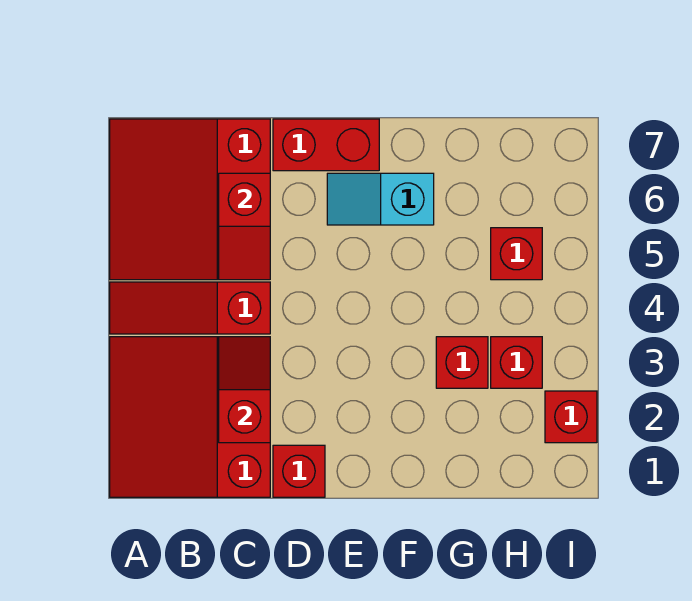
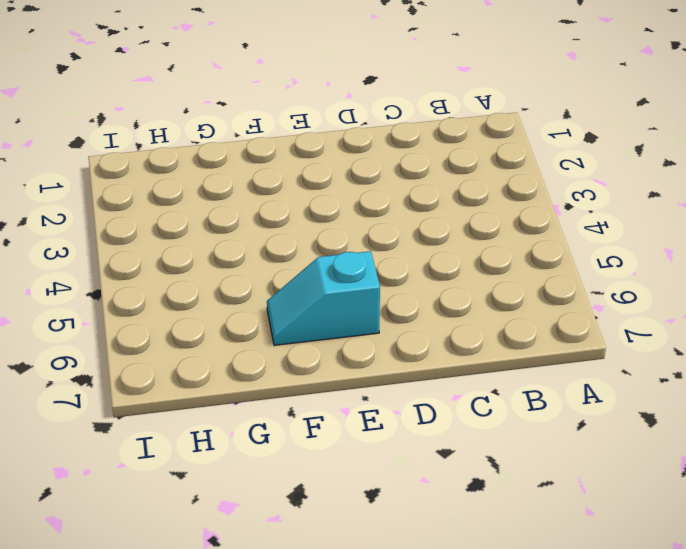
cyan 1x2 slope [267,251,380,345] -> cyan 1x2 slope turned to [327,173,434,225]
none -> red 3x3 slope [110,337,270,497]
none -> red 1x3 slope [110,282,270,334]
none -> red 3x3 slope [110,119,270,280]

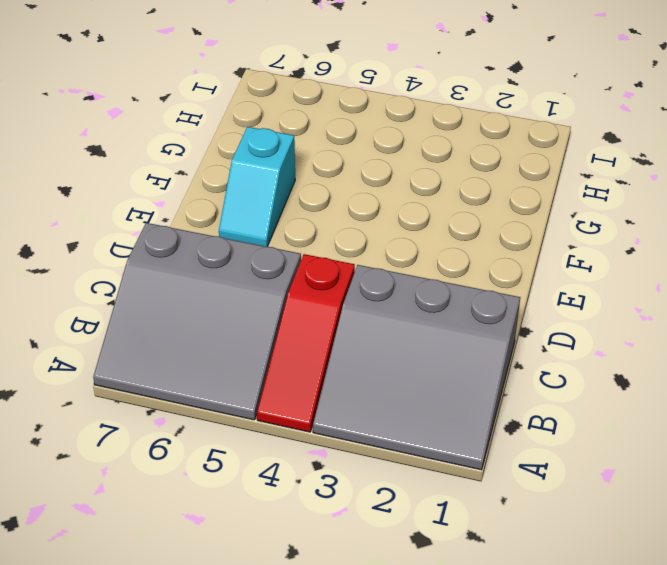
grey 3x3 slope [313,265,520,470] -> red 3x3 slope [110,337,270,497]
grey 3x3 slope [93,223,301,420] -> red 3x3 slope [110,119,270,280]
none -> red 1x1 brick [273,445,325,497]
none -> red 1x2 brick [273,119,379,171]
none -> red 1x1 brick [436,337,488,388]

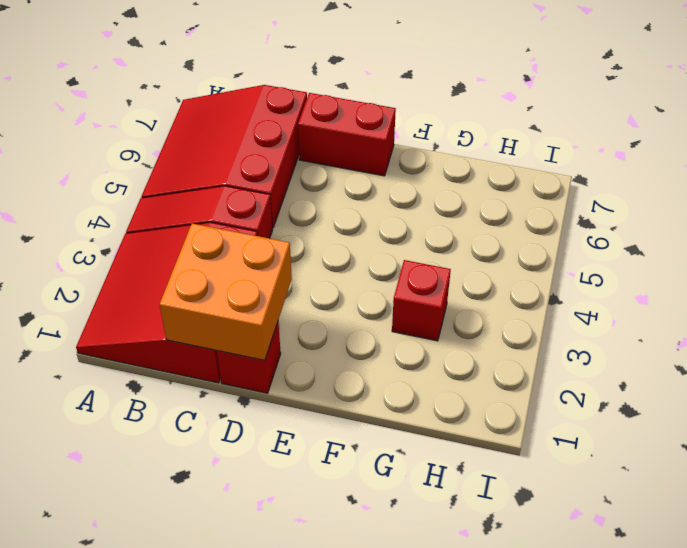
orange 2x2 brick [160,224,292,360] -> red 1x2 slope [219,337,270,443]
none -> cyan 1x2 slope [327,173,434,225]
none -> red 1x1 brick [491,337,542,388]
none -> red 1x1 brick [491,228,542,280]

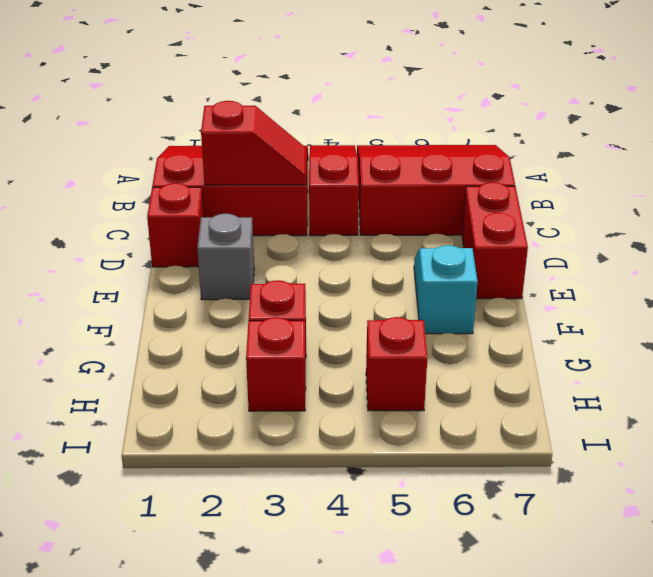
grey 1x1 brick [197,214,254,300] -> none
none -> red 1x1 brick [545,391,597,443]
none -> red 1x2 slope [219,173,270,280]

